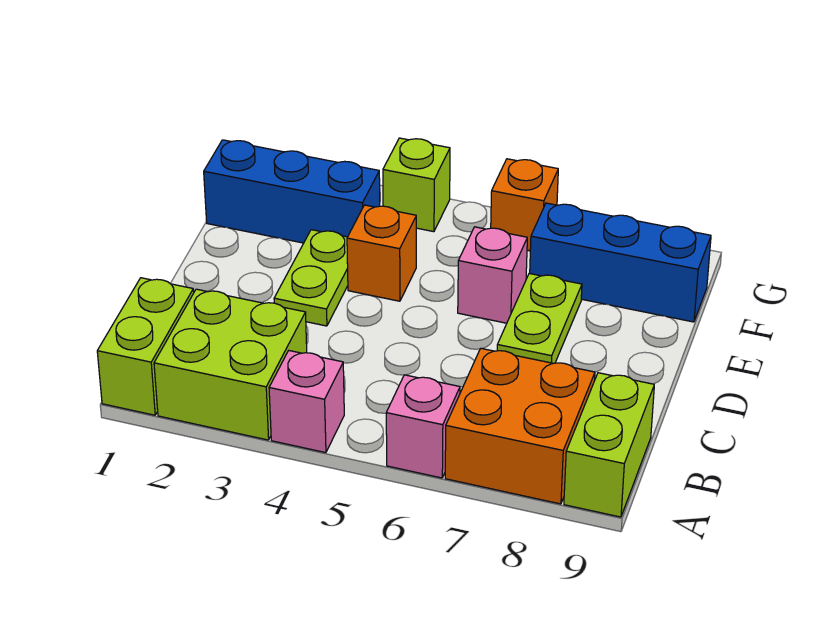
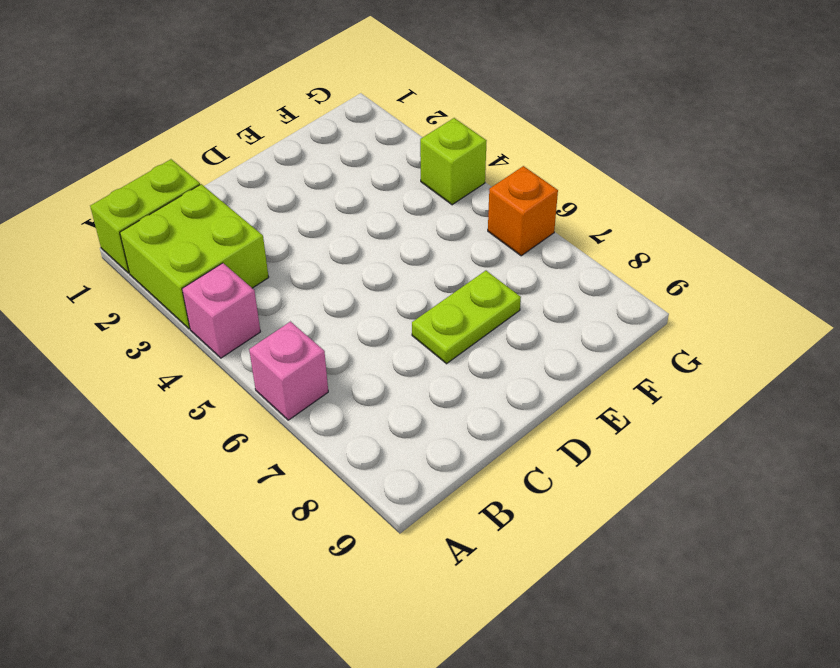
none -> orange 2x2 brick [445,348,595,504]
none -> lime 1x2 brick [564,373,654,517]
none -> lime 1x2 plate [274,230,348,326]

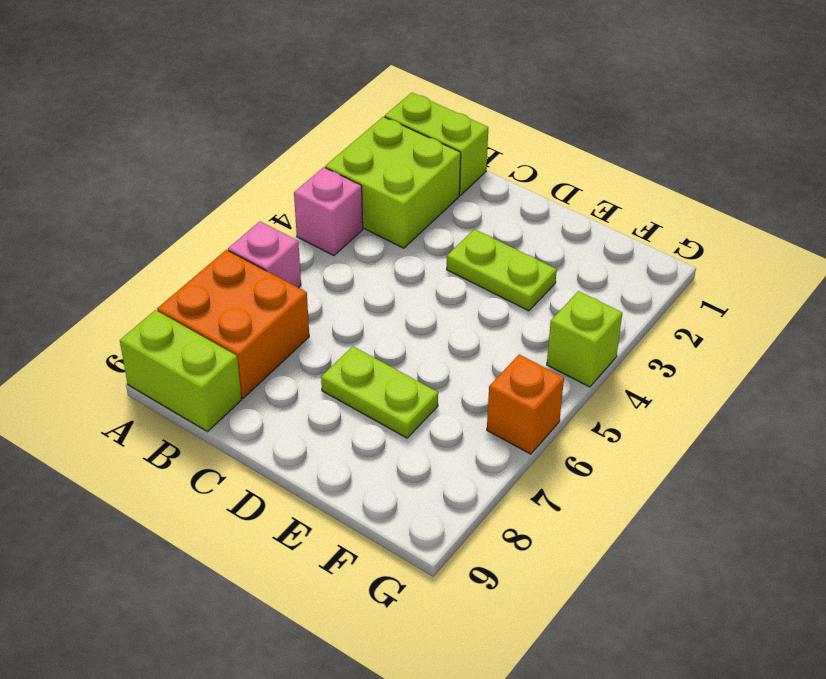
none -> orange 1x1 brick [347,205,416,301]
none -> pink 1x1 brick [458,227,527,323]
none -> blue 1x3 brick [204,140,380,243]

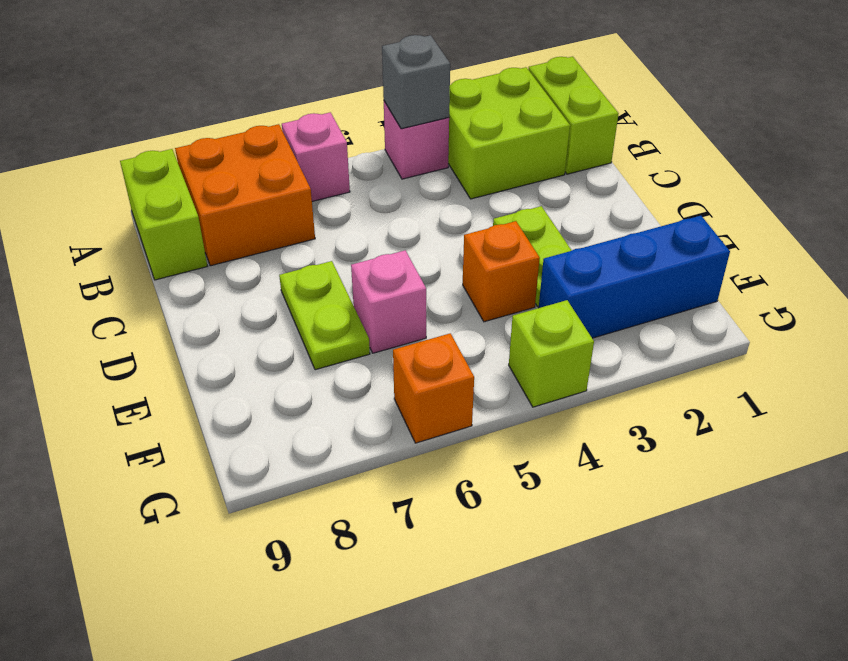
grey 1x1 brick [382,35,450,129] -> none
none -> blue 1x3 brick [530,203,711,322]

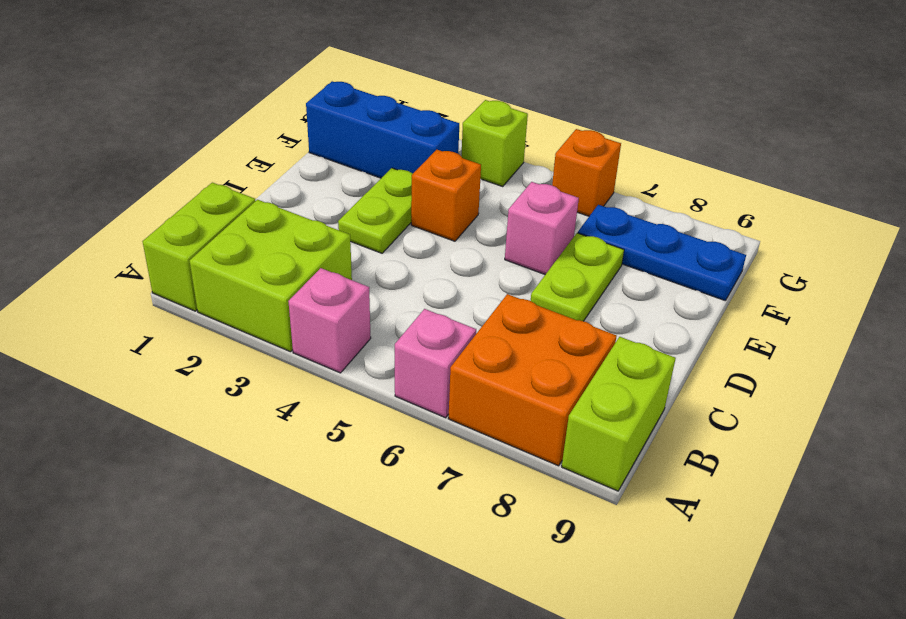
blue 1x3 plate [578,205,746,301] -> blue 1x3 brick [530,203,711,322]

